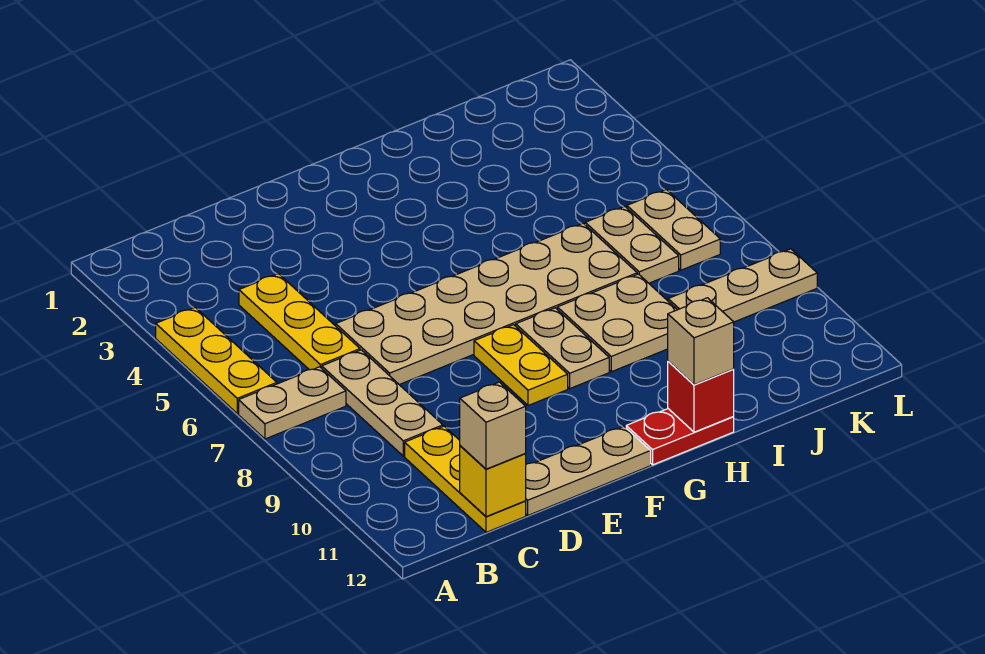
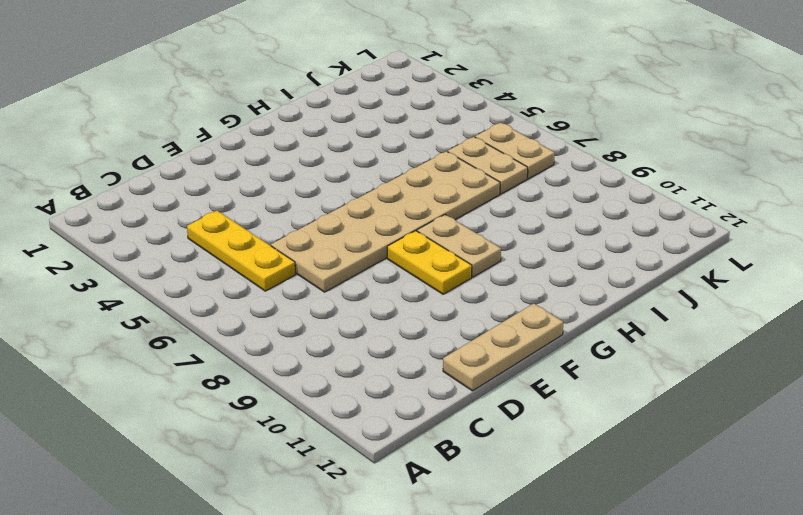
none -> yellow 1x3 plate [156,308,277,414]
none -> tan 1x2 plate [239,367,346,439]
none -> tan 1x3 plate [322,350,443,456]

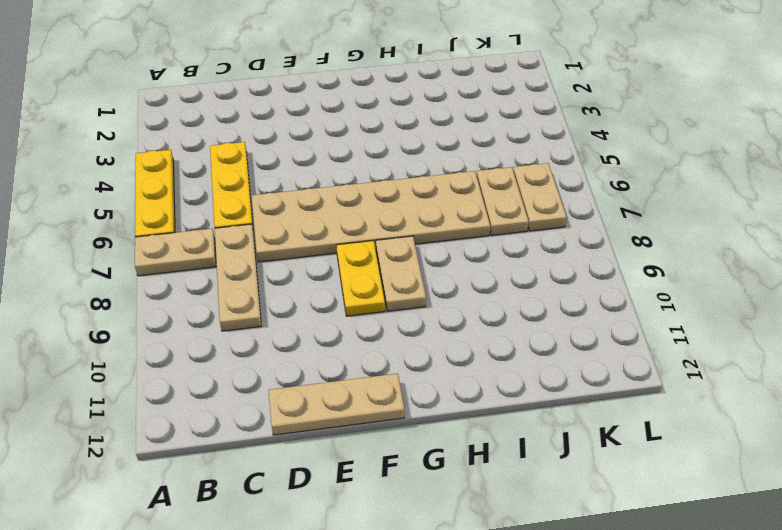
none -> yellow 1x3 plate [405,426,526,532]
none -> red 1x2 plate [626,409,734,465]
none -> tan 2x2 plate [557,274,677,372]

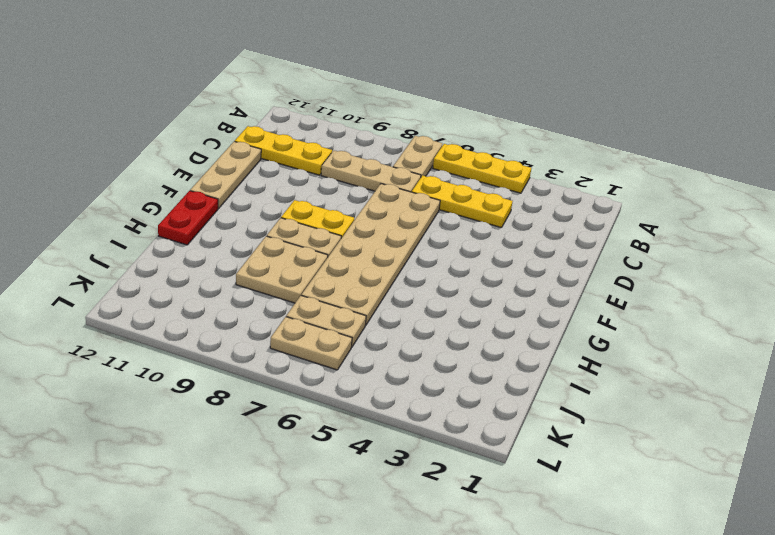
none -> tan 1x3 plate [668,249,817,322]
none -> yellow 1x1 brick [460,446,526,517]
none -> red 1x1 brick [668,361,734,432]

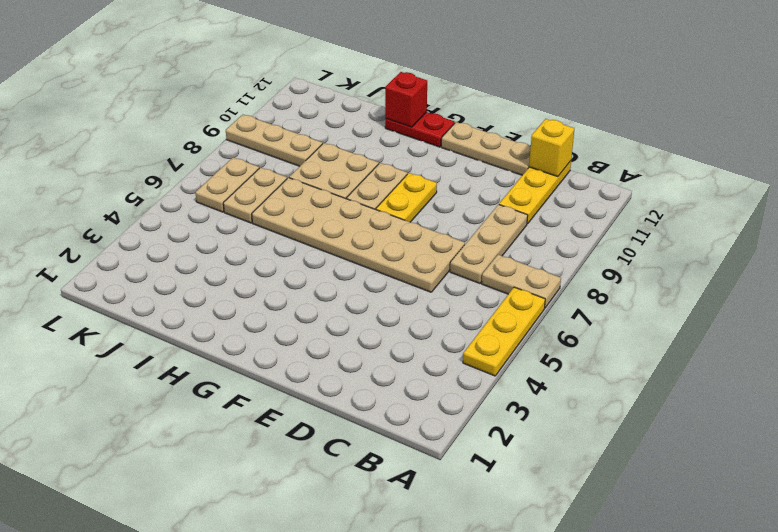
none -> yellow 1x3 plate [239,274,360,370]
none -> tan 1x1 brick [460,382,526,469]
none -> tan 1x1 brick [668,298,734,385]

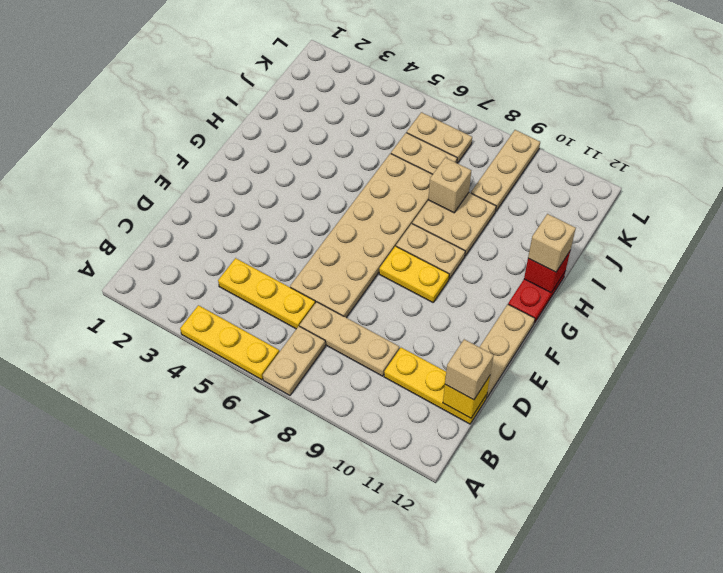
tan 1x1 brick [428,158,471,213] -> none

